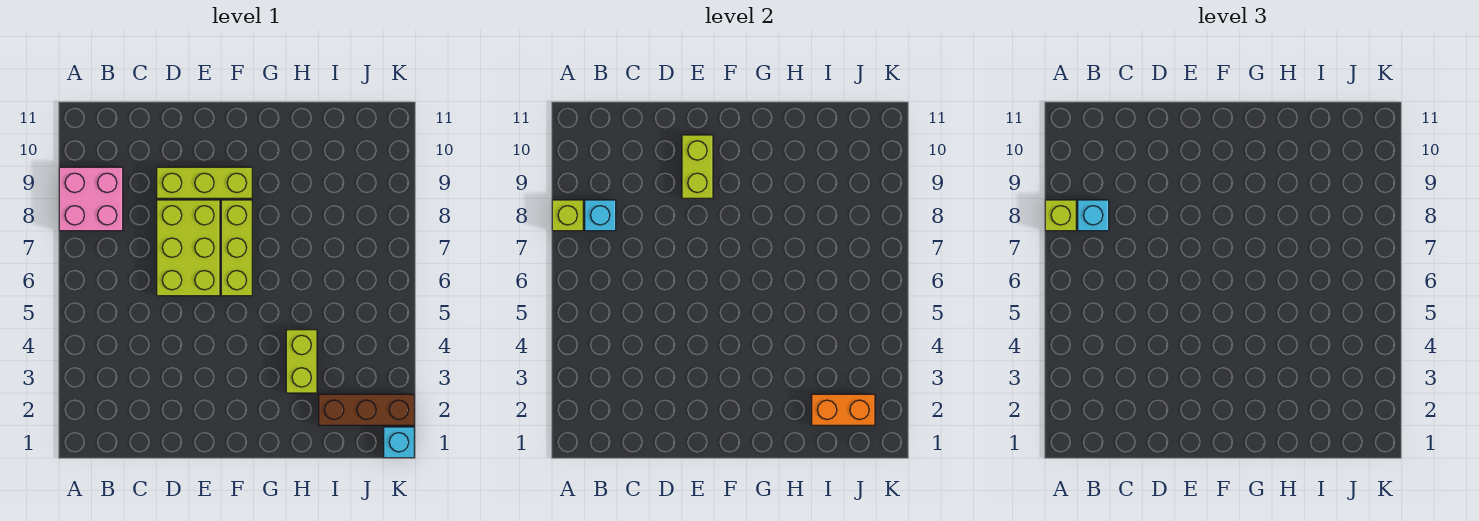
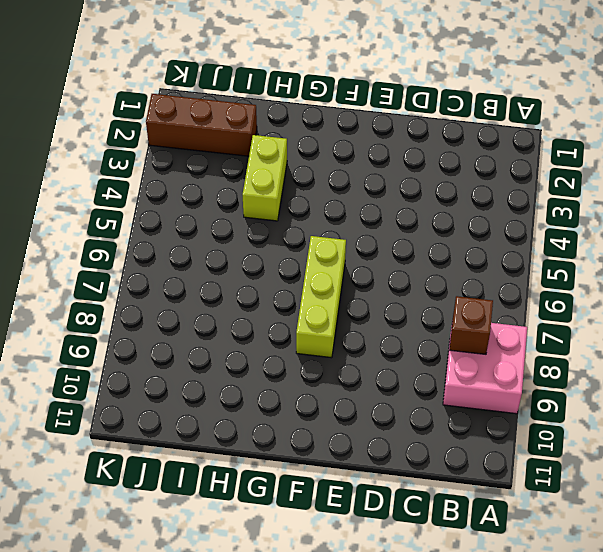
brown 1x1 brick [450,296,493,354] -> cyan 1x1 brick [585,200,616,231]
none -> lime 2x3 brick [157,200,220,296]
none -> lime 1x3 brick [157,167,252,198]
none -> cyan 1x1 brick [384,427,414,458]

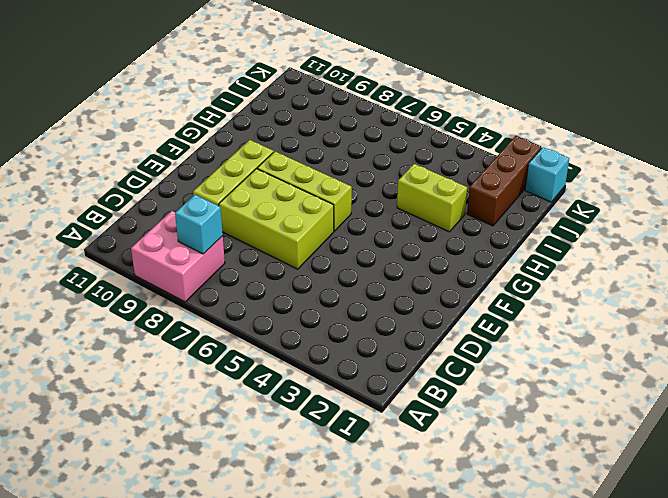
none -> lime 1x1 brick [552,200,583,231]
none -> lime 1x2 brick [682,135,713,198]
none -> orange 1x2 brick [812,394,875,425]

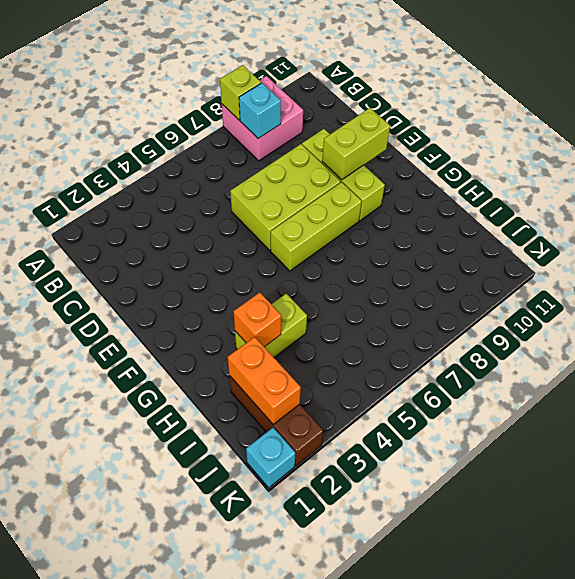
orange 1x1 brick [233,292,281,347] -> none
none -> lime 1x1 brick [1045,200,1076,231]
none -> cyan 1x1 brick [1078,200,1109,231]

